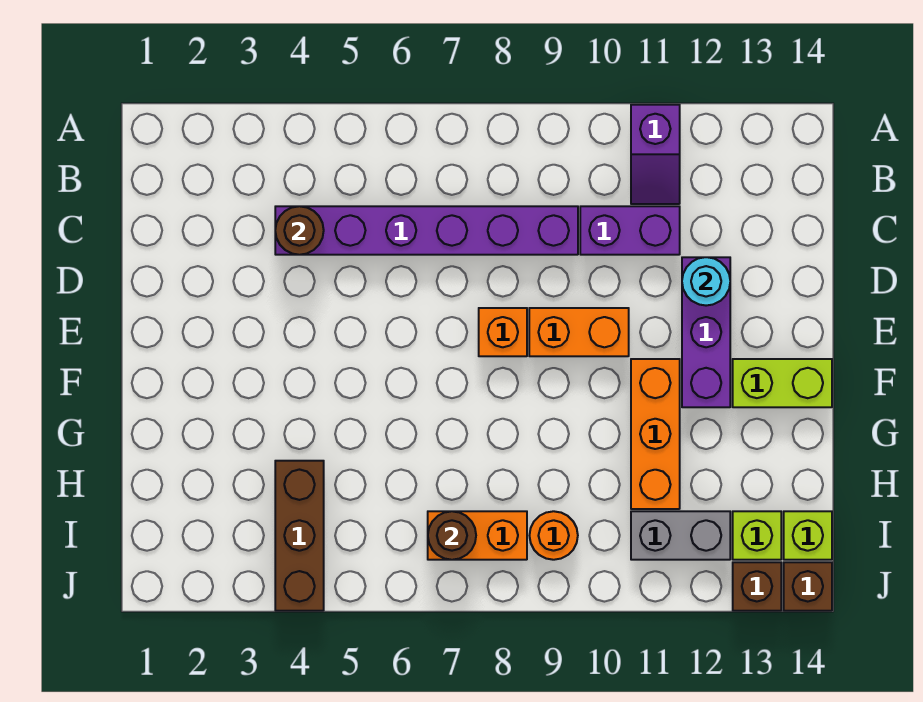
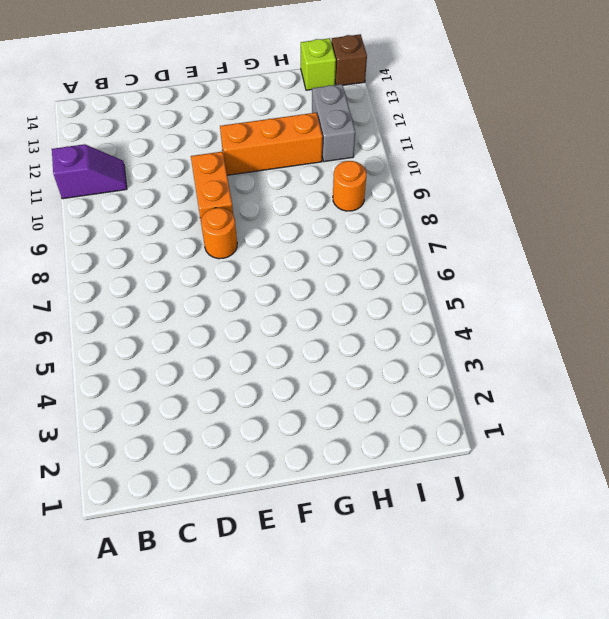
orange 1x1 round brick [201,208,237,259] -> orange 1x1 brick [479,308,527,356]
none -> purple 1x6 brick [275,206,578,255]
none -> purple 1x2 brick [580,206,680,255]
none -> purple 1x3 brick [682,257,730,407]

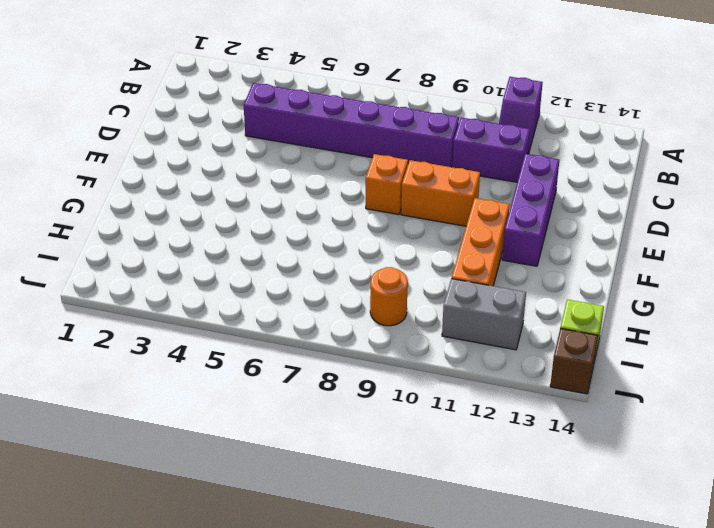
none -> lime 1x2 brick [733,359,832,407]
none -> brown 1x3 brick [275,461,324,611]
none -> orange 1x2 brick [428,511,527,560]

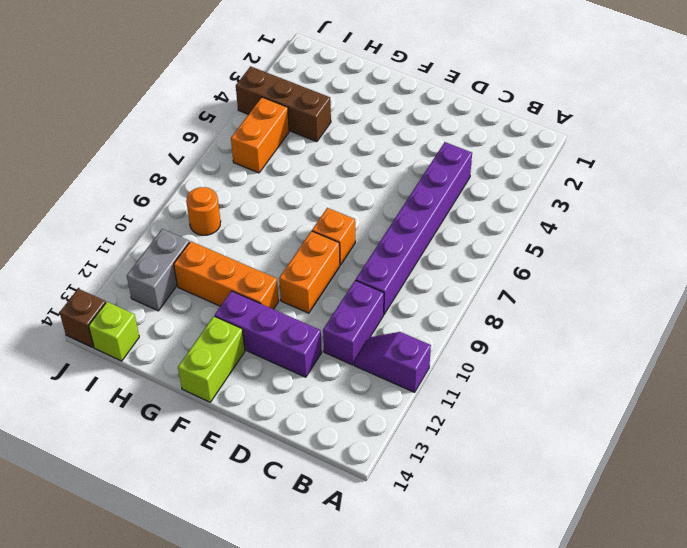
orange 1x2 brick [231,97,289,173] -> orange 1x2 brick moved to [428,511,527,560]
none -> lime 1x1 brick [733,511,781,560]
none -> brown 1x1 brick [733,562,781,611]
none -> brown 1x1 round brick [275,206,324,255]

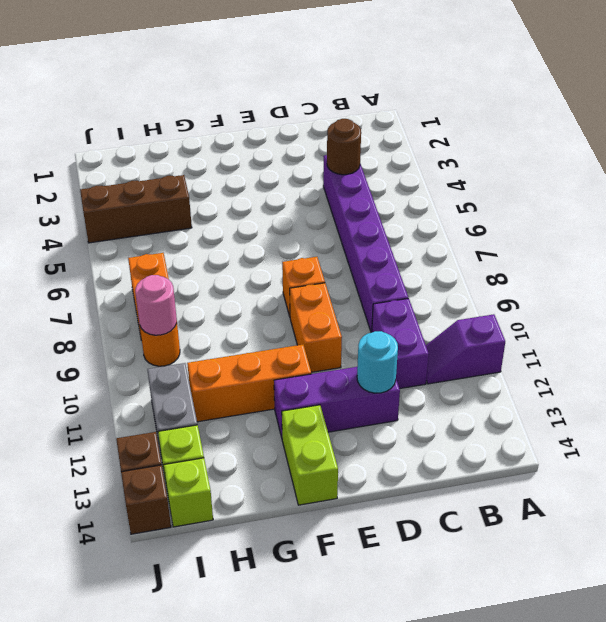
pink 1x1 round brick [135,275,177,335] -> none
none -> brown 1x1 round brick [428,511,476,560]

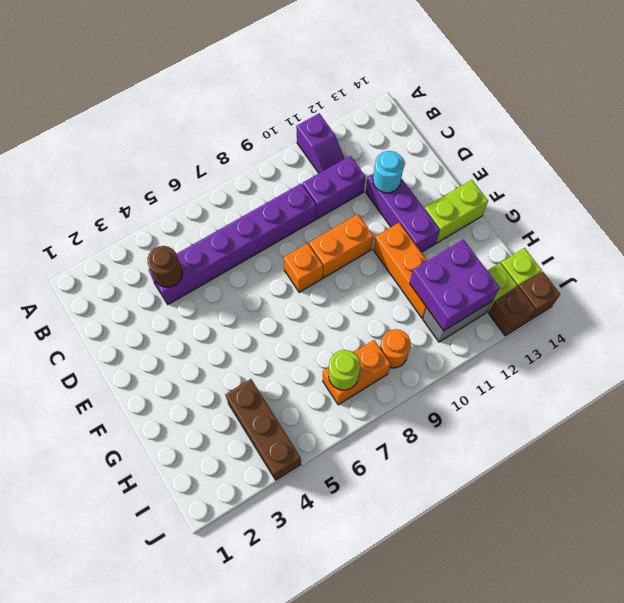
purple 2x2 brick [409,240,500,331] -> none
lime 1x1 round brick [329,350,360,390] -> brown 1x1 round brick [428,511,476,560]

